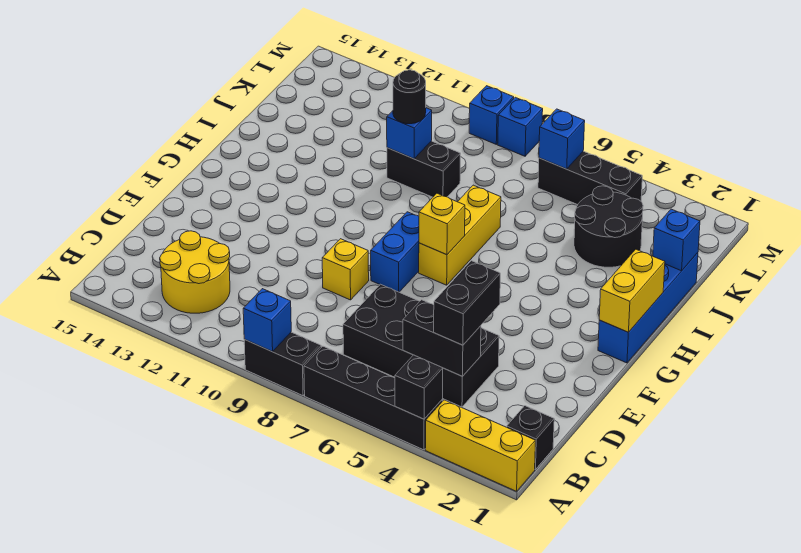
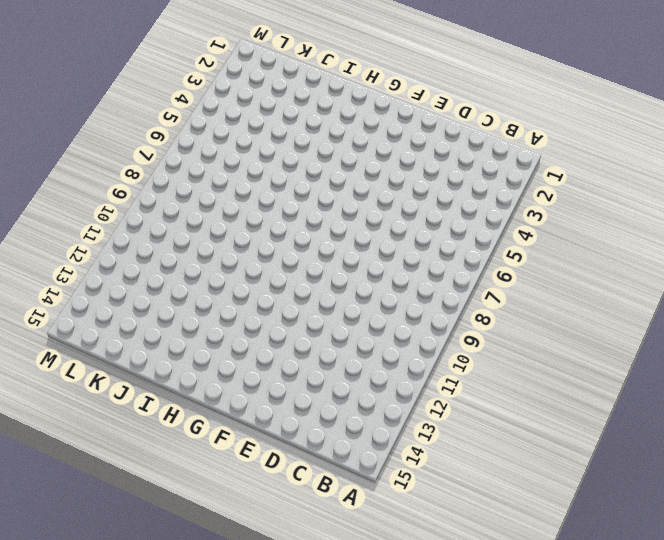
none -> yellow 1x3 brick [425,400,535,491]
none -> black 1x4 brick [304,346,443,450]
none -> black 1x2 brick [244,332,321,396]

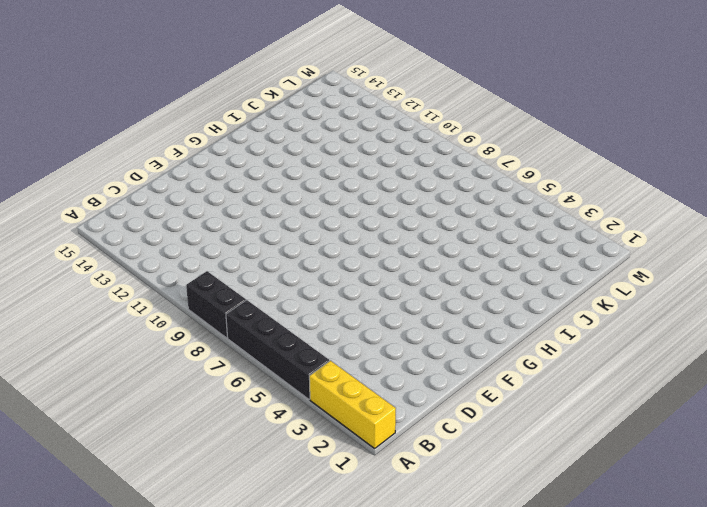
none -> black 1x1 brick [507,406,554,470]
none -> yellow 2x2 round brick [160,231,230,313]
none -> black 2x4 brick [343,284,499,407]

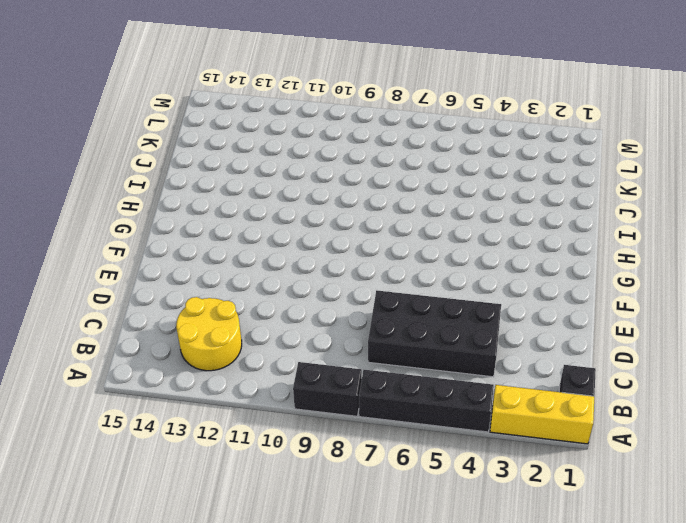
none -> yellow 1x1 brick [322,239,369,300]
none -> blue 1x2 brick [371,212,419,292]
none -> blue 1x4 brick [598,253,698,363]

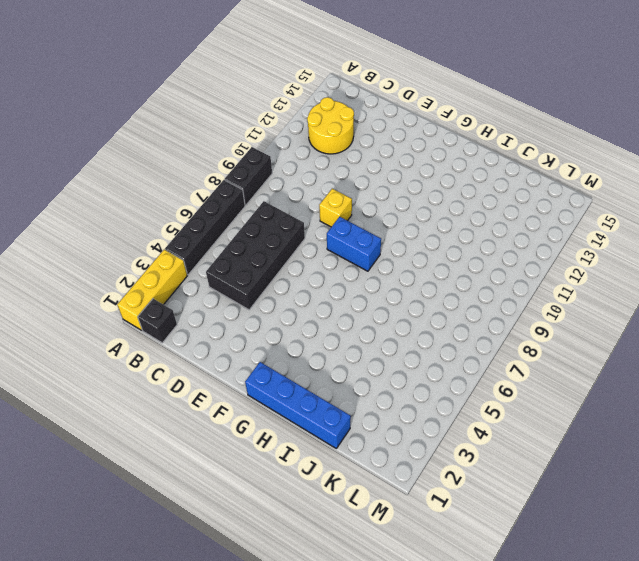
none -> yellow 1x3 brick [419,185,501,285]
none -> black 2x2 round brick [574,186,643,267]
none -> black 1x2 brick [387,141,460,197]

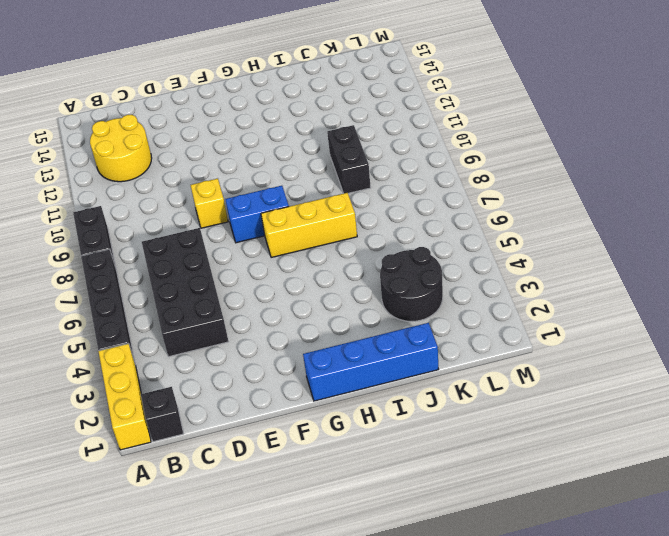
none -> black 1x3 brick [538,151,642,205]
none -> blue 1x1 brick [498,97,543,156]
none -> blue 1x1 brick [469,86,514,144]

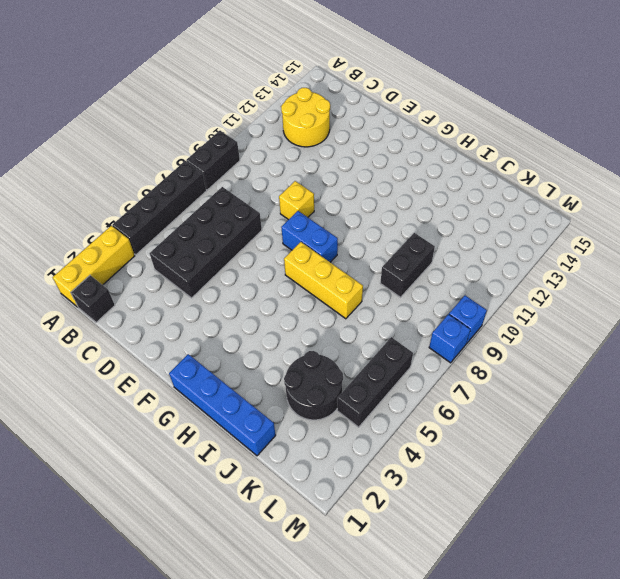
none -> black 1x1 brick [395,355,443,419]
none -> blue 1x1 brick [243,289,291,352]
none -> black 1x2 brick [403,300,481,376]

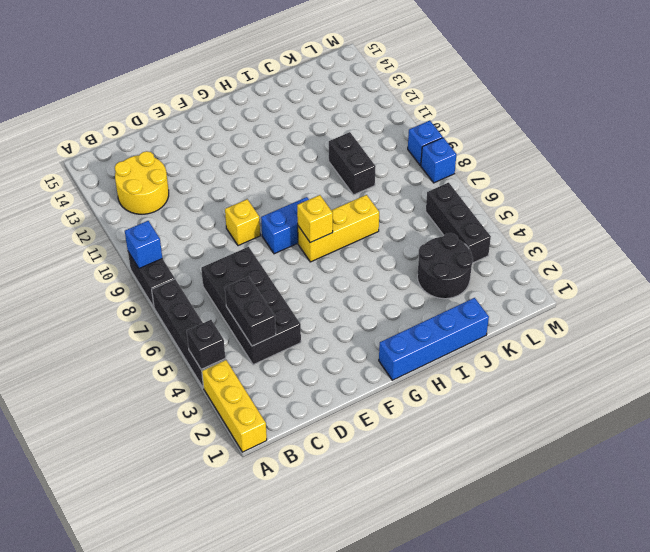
none -> black 1x1 brick [507,406,554,470]
none -> yellow 1x2 brick [599,249,665,332]
none -> blue 1x1 brick [653,209,700,271]

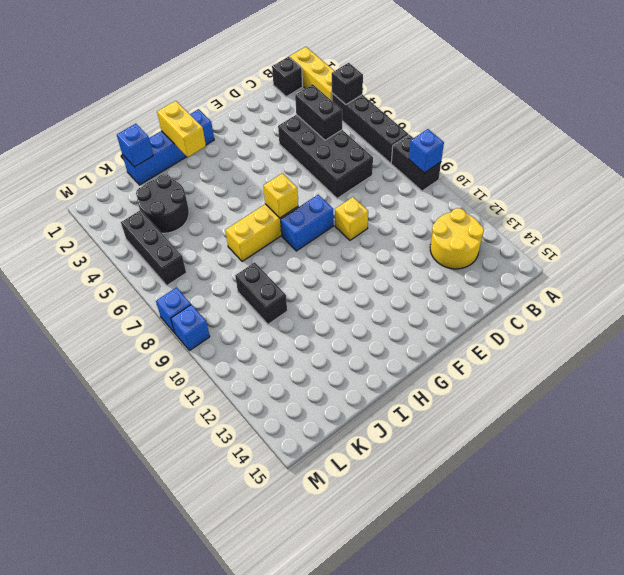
yellow 1x2 brick [157,101,206,157] -> yellow 1x2 brick turned to [599,249,665,332]
none -> blue 1x1 brick [387,108,432,159]
none -> blue 1x1 brick [539,109,585,169]
none -> black 1x2 brick [434,261,500,345]

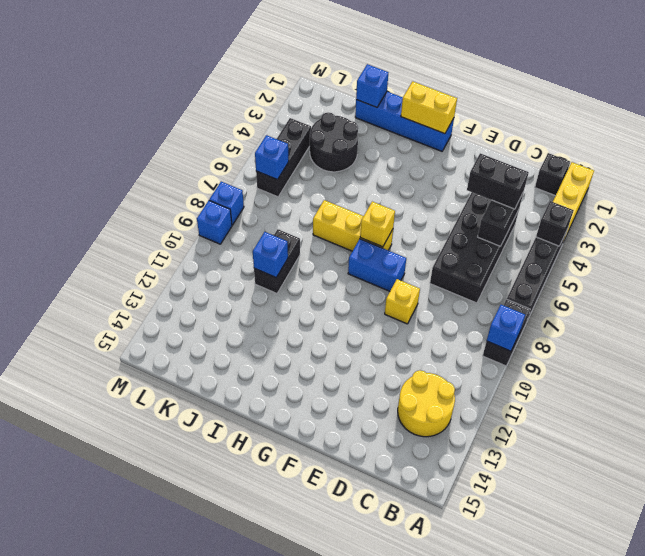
none -> black 1x1 round brick [393,70,426,124]

